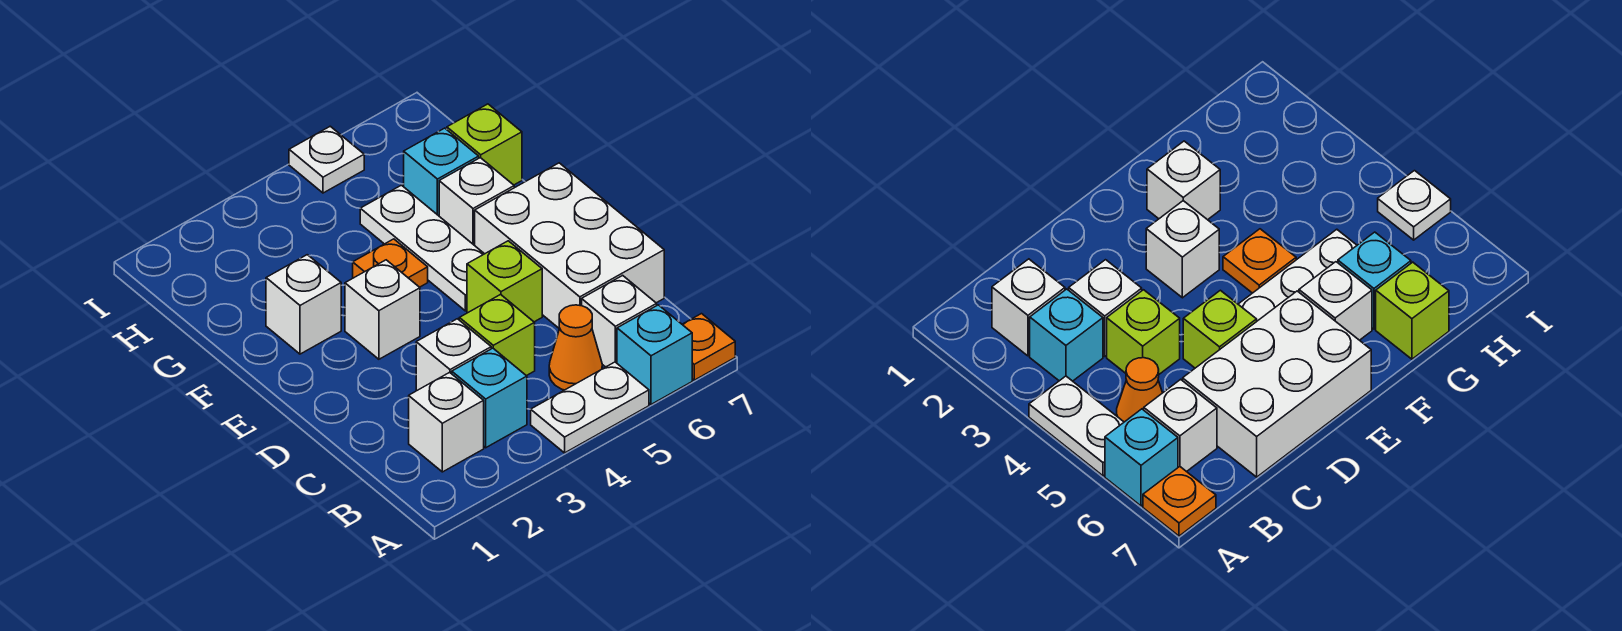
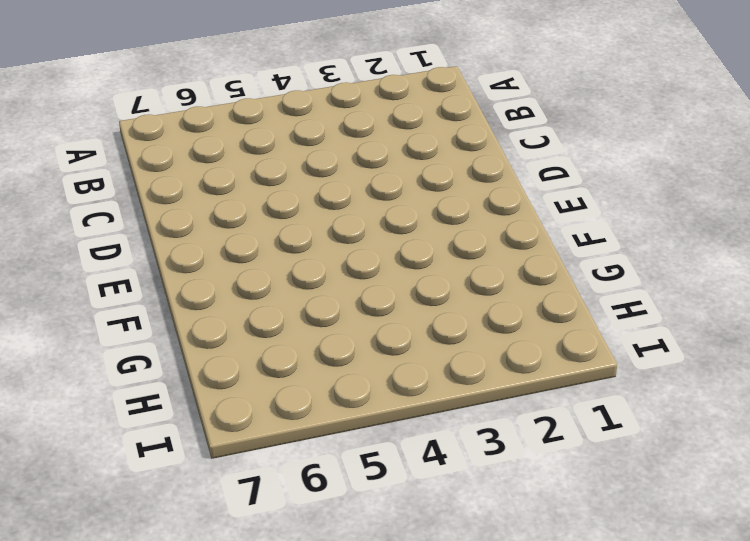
none -> white 1x2 plate [531,362,649,453]
none -> cyan 1x1 brick [617,305,692,404]
none -> orange 1x1 plate [682,314,735,380]

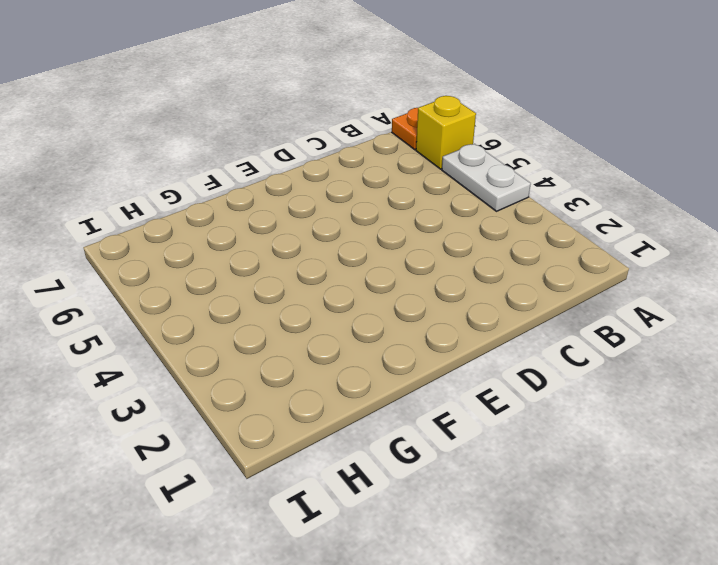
yellow 1x1 brick [416,96,476,169] -> cyan 1x1 brick [617,305,692,404]
none -> white 1x1 brick [409,372,484,472]
none -> cyan 1x1 brick [452,348,527,448]
none -> orange 1x1 cone [549,305,602,390]

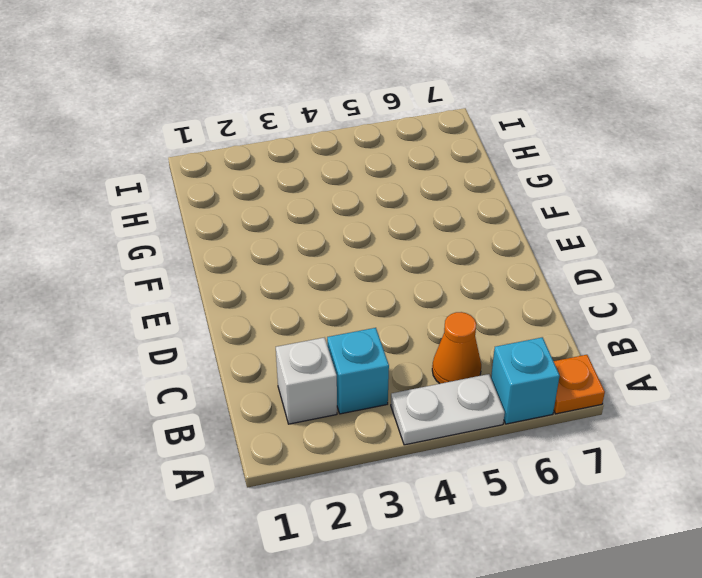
none -> white 1x1 brick [582,275,657,367]
none -> white 1x1 brick [416,319,491,391]
none -> lime 1x1 brick [459,295,535,376]

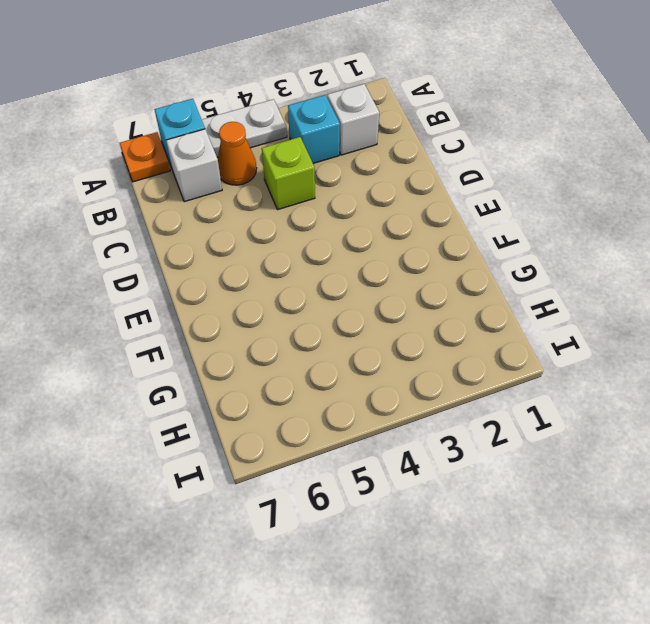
none -> white 1x1 brick [416,319,491,391]
none -> white 2x3 brick [475,163,664,328]
none -> lime 1x1 brick [467,241,542,322]

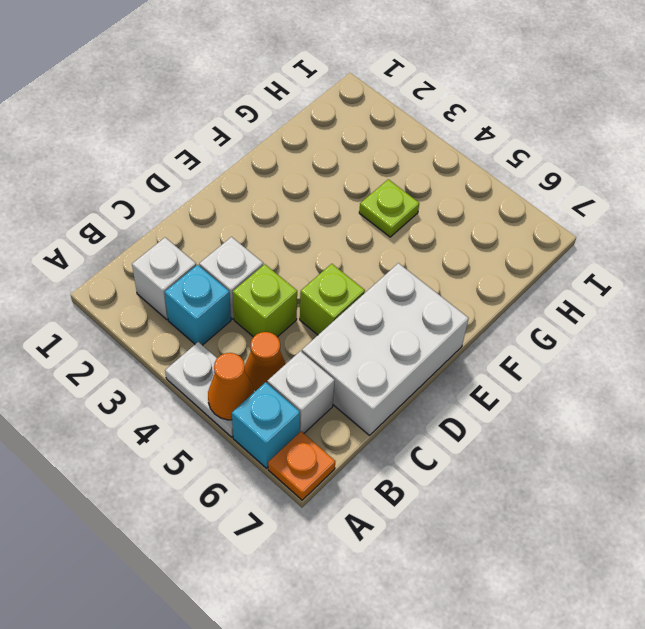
orange 1x1 cone [208,353,254,420] -> none
lime 1x1 plate [359,179,419,237] -> none
none -> white 1x1 brick [345,260,420,359]
none -> white 1x3 plate [360,185,484,311]
none -> white 1x1 brick [266,255,341,354]

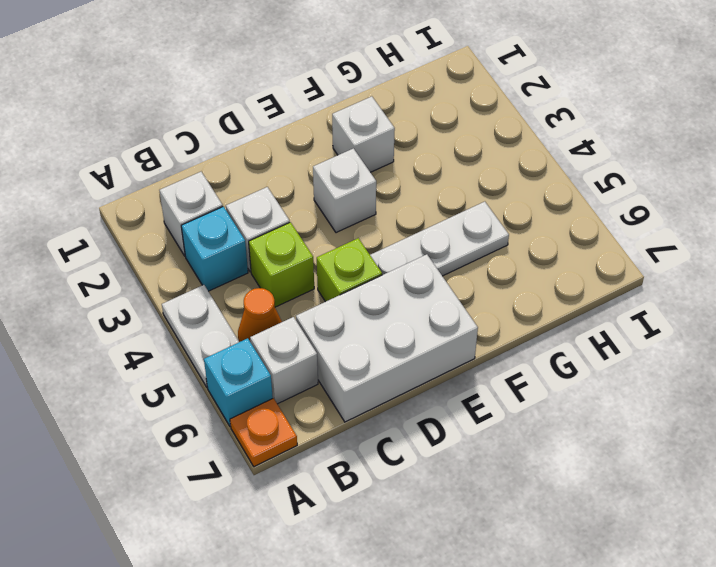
none -> orange 1x1 plate [353,239,428,287]
none -> white 1x1 brick [439,158,514,245]
none -> cyan 1x1 brick [404,128,479,216]

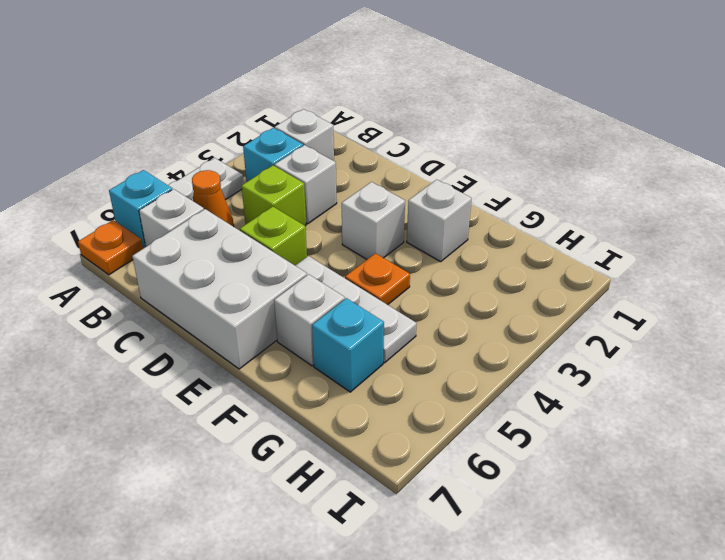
none -> lime 1x1 brick [447,104,522,185]
none -> white 1x1 plate [289,126,364,193]

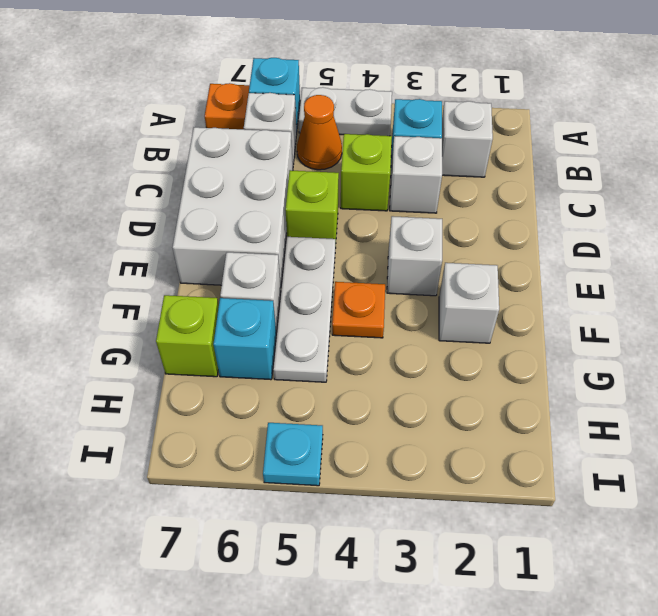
cyan 1x1 plate [263,423,323,486] -> white 1x1 plate [289,126,364,193]

